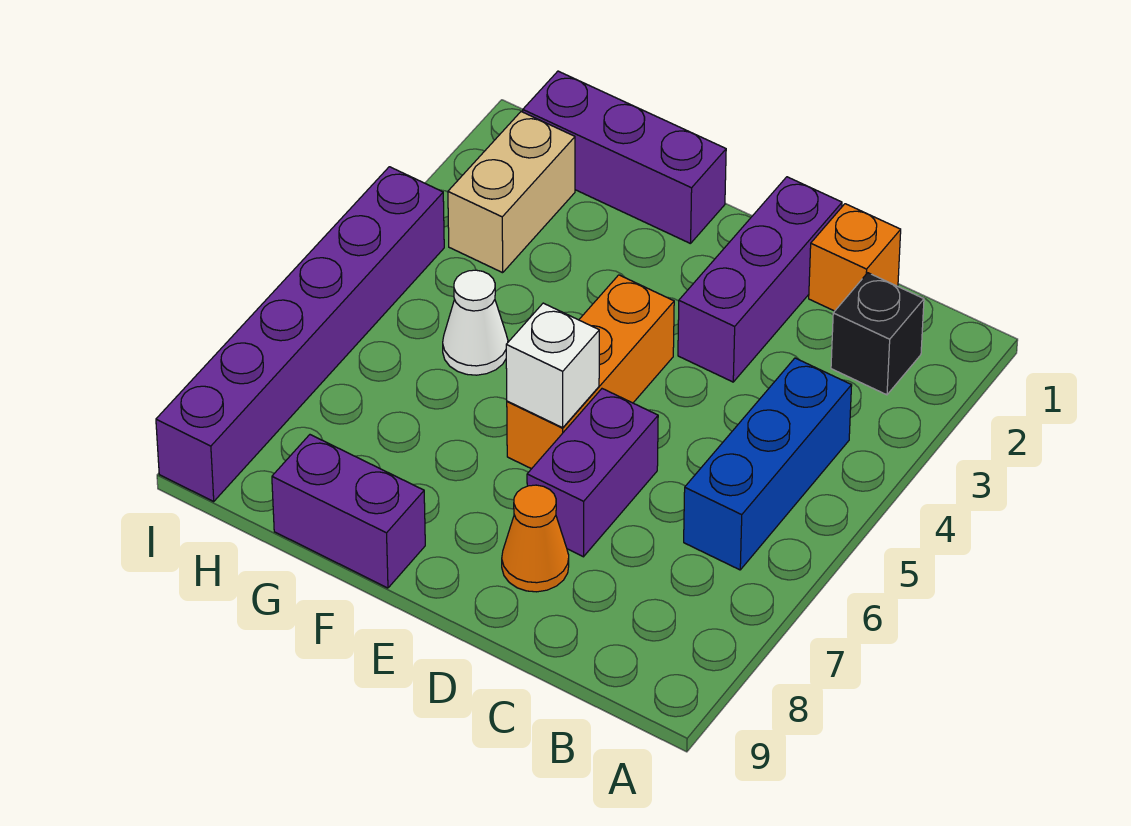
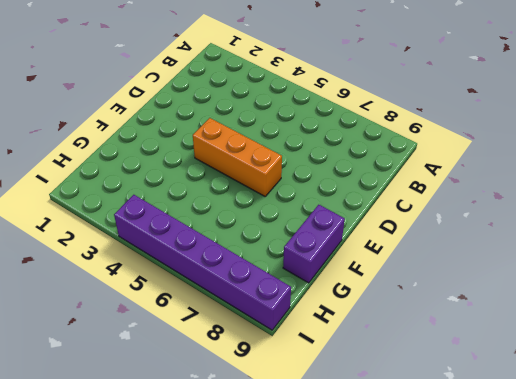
none -> black 1x1 brick [831,273,924,395]
none -> blue 1x3 brick [684,358,852,570]
none -> orange 1x1 brick [809,204,901,311]

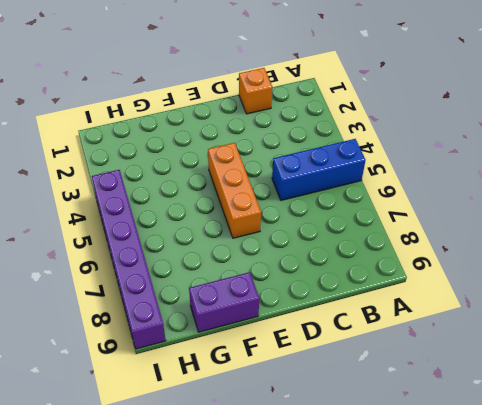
blue 1x3 brick [272,139,366,200] -> blue 1x3 brick turned to [684,358,852,570]
none -> black 1x1 brick [831,273,924,395]
none -> purple 1x3 brick [678,177,842,382]
none -> purple 1x2 brick [527,389,658,557]

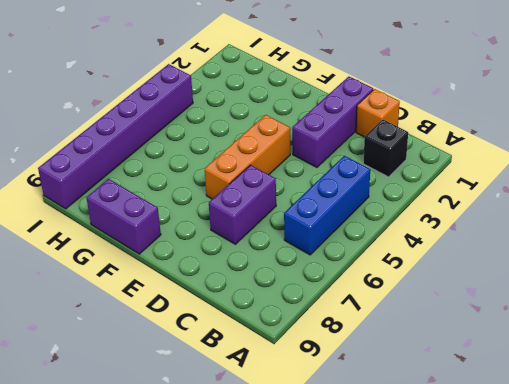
none -> orange 1x1 cone [502,485,569,592]
none -> purple 1x3 brick [523,71,726,244]
none -> white 1x1 cone [443,270,508,375]

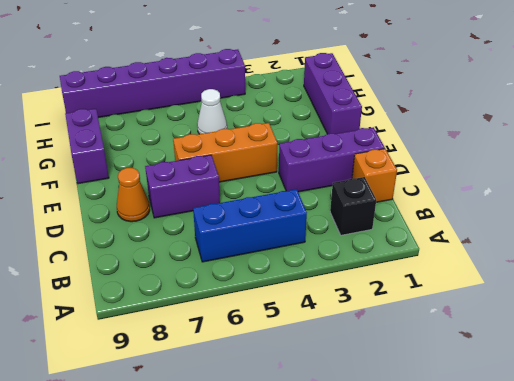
none -> tan 1x2 brick [448,112,575,273]
none -> white 1x1 brick [506,303,599,428]

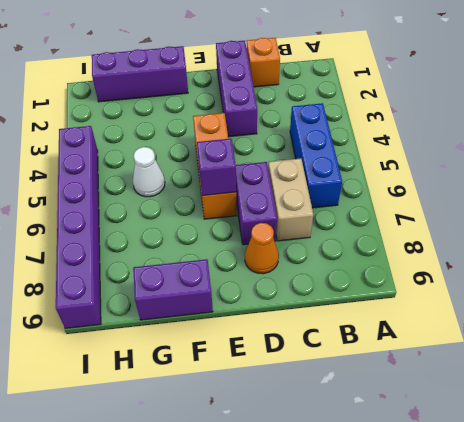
tan 1x2 brick [268,158,313,241] -> tan 1x2 brick moved to [448,112,575,273]
purple 1x1 brick [197,139,236,196] -> white 1x1 brick [506,303,599,428]
none -> black 1x1 brick [831,273,924,395]

